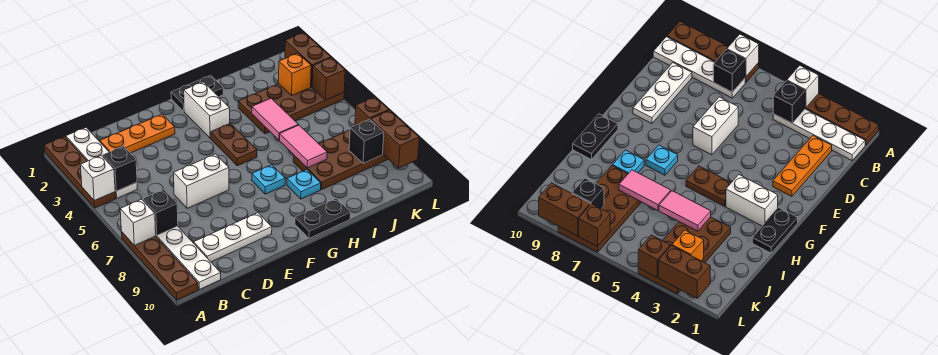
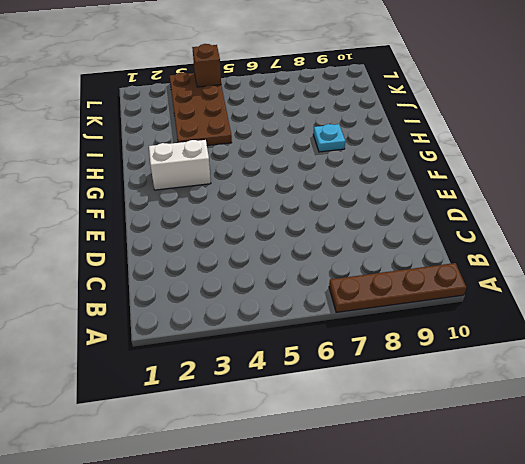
none -> brown 1x4 plate [44,136,116,208]
none -> white 1x4 plate [66,128,137,198]
none -> white 1x4 plate [156,226,221,290]

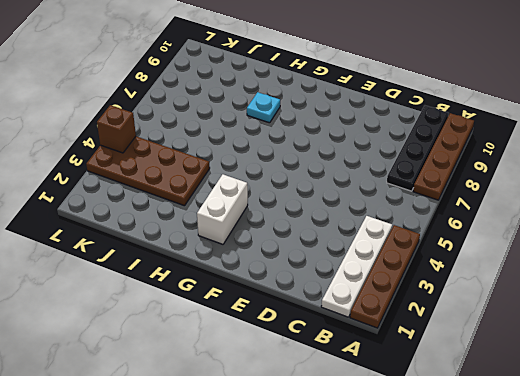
black 1x4 plate [387,106,448,191] -> white 1x4 plate [156,226,221,290]
none -> orange 1x3 plate [100,114,175,153]
none -> white 1x3 plate [194,213,272,262]
none -> white 1x2 brick [174,154,229,208]

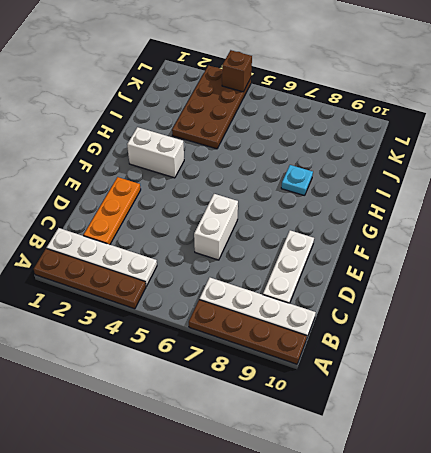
none -> black 1x2 plate [171,75,223,111]
none -> brown 1x2 plate [211,123,257,166]
none -> cyan 1x1 plate [252,165,285,194]

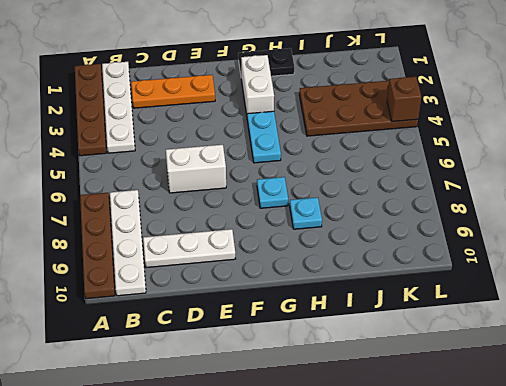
cyan 1x2 plate [247,111,281,163] -> brown 1x2 plate [211,123,257,166]
none -> black 1x2 plate [295,198,351,238]
none -> brown 2x4 plate [293,130,388,189]
none -> white 1x1 brick [80,155,115,201]

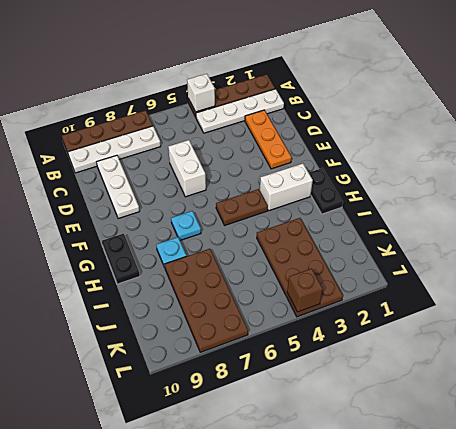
none -> white 1x1 brick [120,199,156,245]
none -> black 1x1 brick [103,146,137,191]
none -> black 1x1 brick [143,189,178,235]

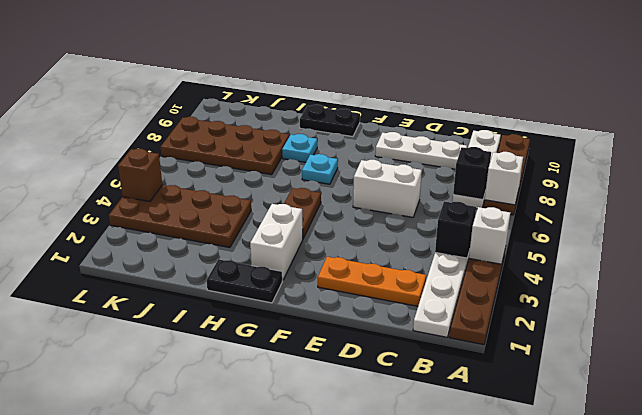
none -> pink 1x2 tile [252,98,298,140]
none -> pink 1x2 tile [279,125,327,168]
none -> orange 1x1 brick [279,53,311,95]

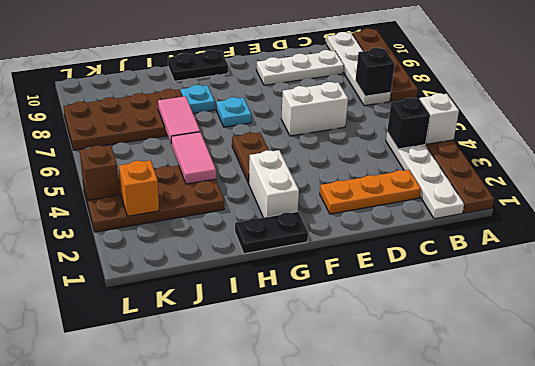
none -> white 1x1 brick [120,199,156,245]
none -> black 1x1 brick [349,119,384,163]
none -> brown 1x2 brick [285,33,331,87]

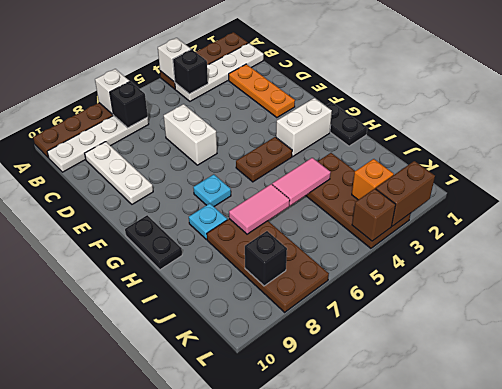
none -> brown 1x1 brick [355,97,389,125]
none -> brown 1x2 brick [371,110,419,168]

